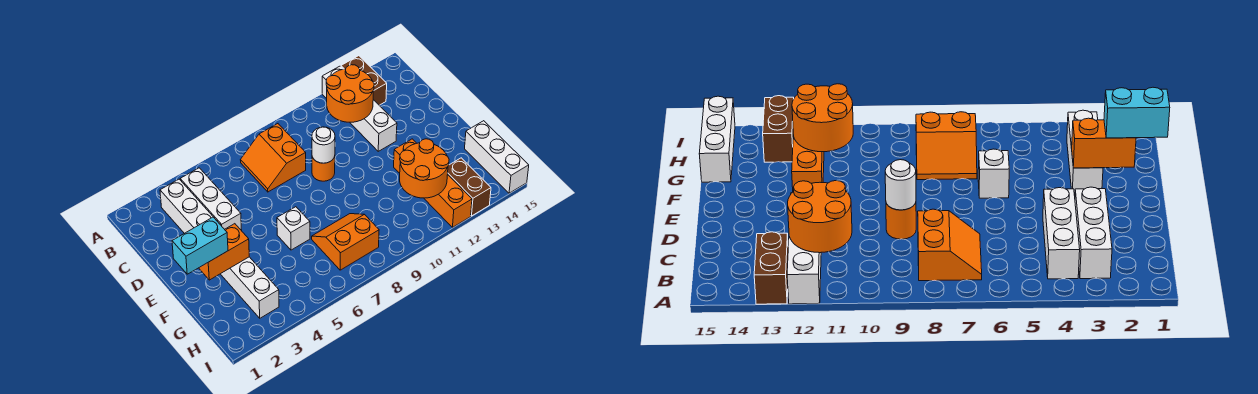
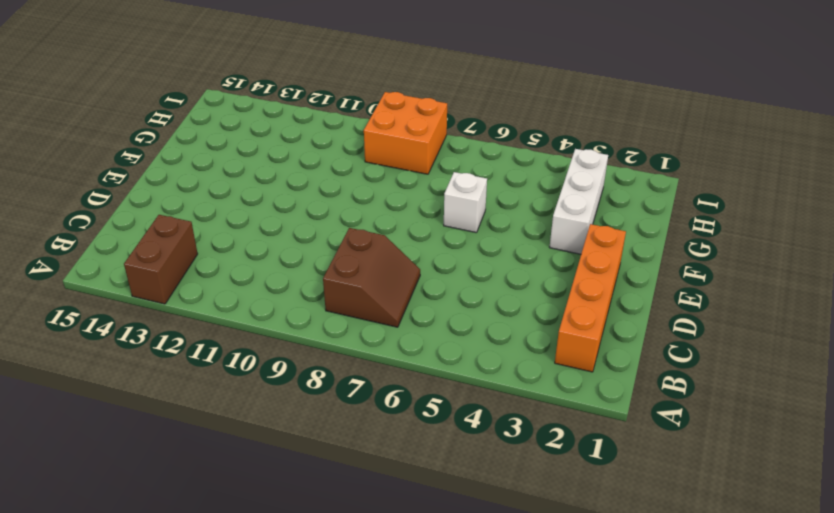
orange 1x4 brick [555,224,626,372] -> orange 1x4 brick moved to [394,139,472,227]
brown 2x2 slope [323,228,420,327] -> orange 2x2 slope [240,124,306,192]
orange 2x2 brick [364,92,447,174] -> orange 2x2 slope [312,214,379,270]
none -> white 1x4 brick [322,66,397,151]
none -> white 1x3 brick [160,179,217,233]
none -> white 1x3 brick [180,168,242,231]

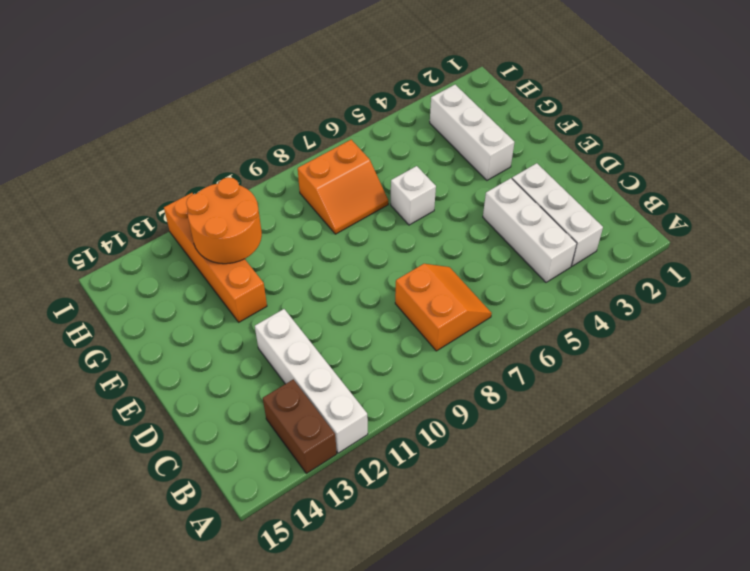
none -> orange 1x1 round brick [312,156,335,181]
none -> white 1x3 brick [465,121,529,193]
none -> brown 1x2 brick [448,158,491,216]

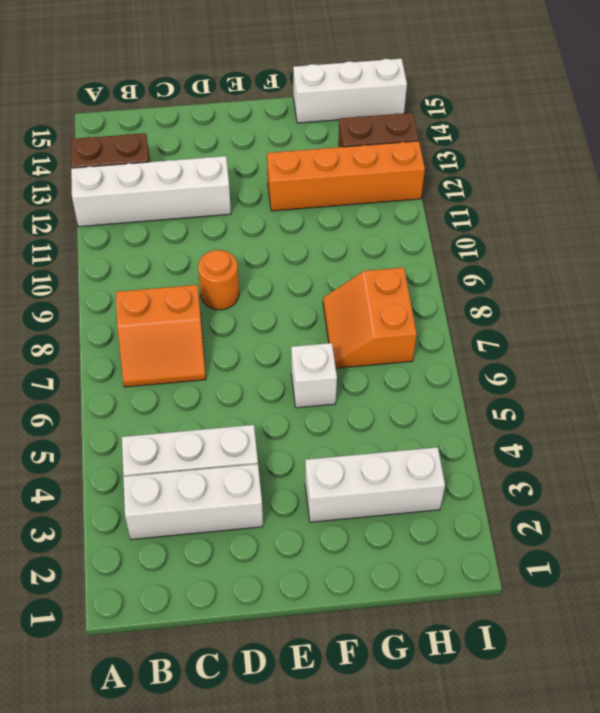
none -> orange 2x2 round brick [326,65,374,122]
none -> white 1x1 round brick [312,127,335,163]
none -> orange 1x2 brick [199,224,249,280]

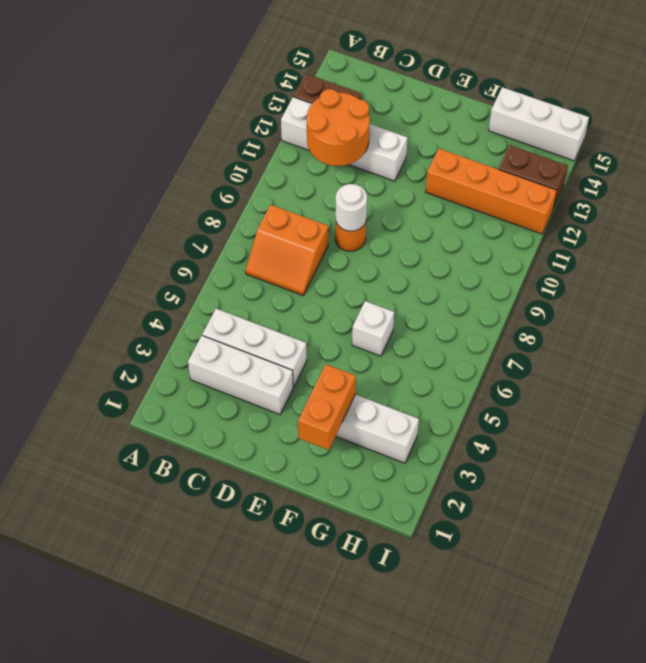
none -> orange 2x2 slope [312,214,379,270]
none -> orange 2x2 round brick [400,139,449,198]
none -> cyan 1x2 brick [172,217,228,274]

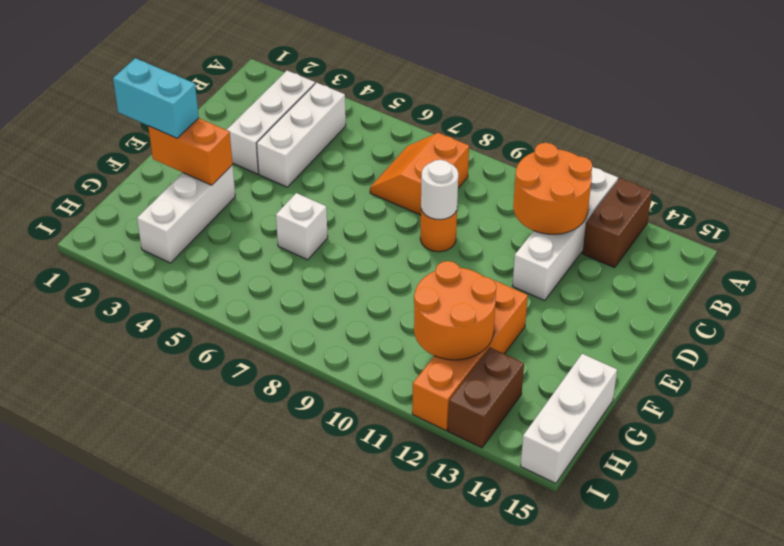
none -> orange 2x2 slope [312,214,379,270]

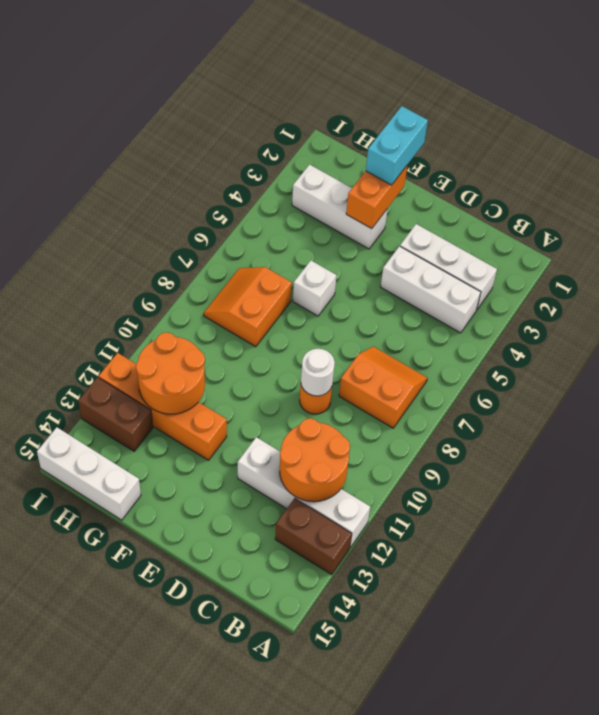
orange 2x2 slope [204,267,292,347] -> orange 2x2 slope turned to [312,214,379,270]

